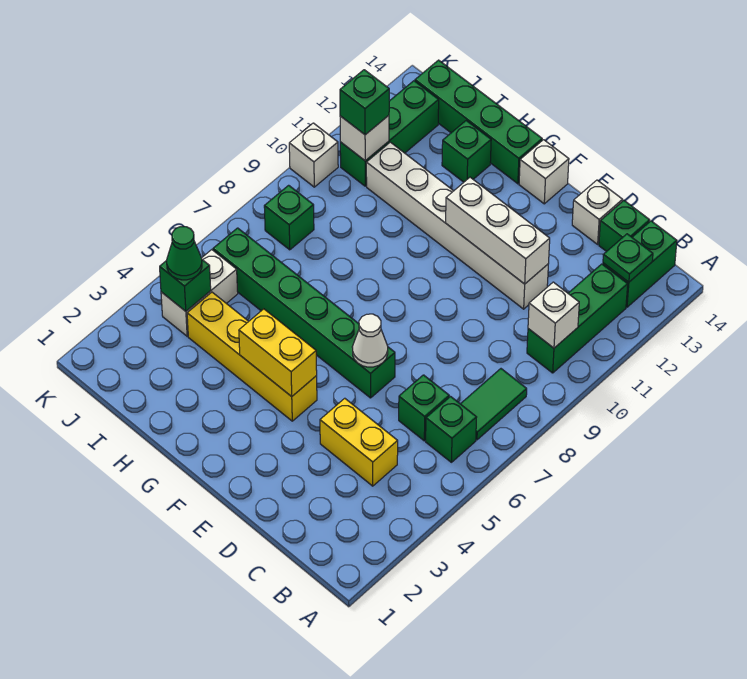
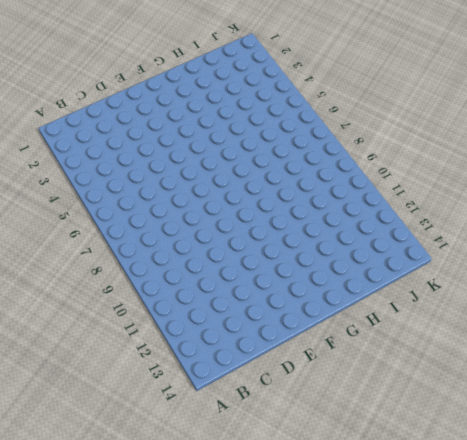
none -> green 1x1 brick [426,397,477,462]
none -> green 1x2 tile [461,369,527,440]
none -> green 1x3 brick [527,264,628,373]

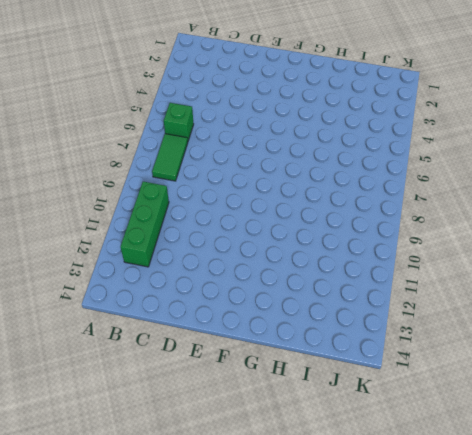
none -> green 1x2 brick [603,221,677,307]
none -> yellow 1x2 brick [320,398,398,486]
none -> green 1x1 brick [399,375,449,441]

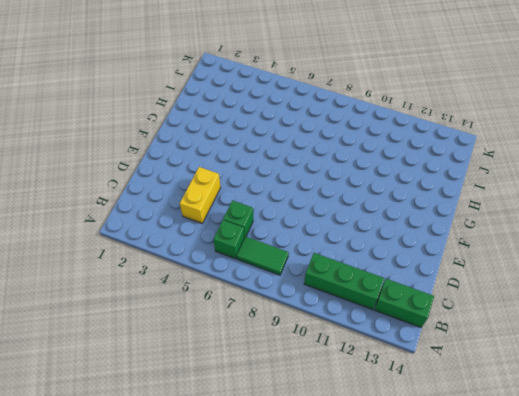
none -> green 1x1 brick [599,201,650,252]
none -> white 1x6 brick [366,142,548,309]
none -> white 1x1 brick [572,180,623,244]

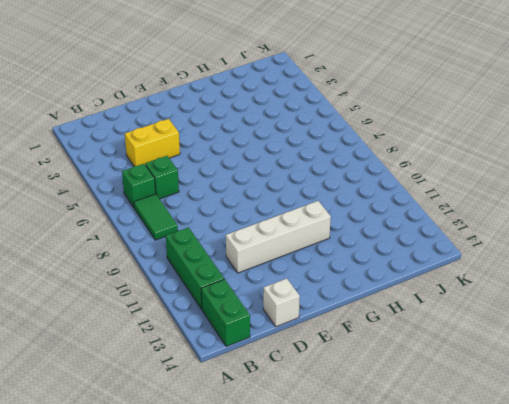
white 1x4 brick [226,201,331,273] -> white 1x6 brick [366,142,548,309]
none -> green 1x1 brick [599,201,650,252]
none -> green 1x6 brick [213,228,395,398]
none -> yellow 1x4 brick [187,292,317,421]

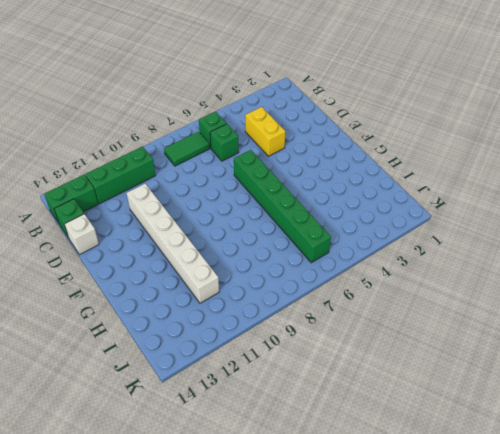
none -> yellow 1x4 brick [187,292,317,421]
none -> white 1x1 brick [519,140,569,204]
none -> green 1x4 brick [415,60,542,184]

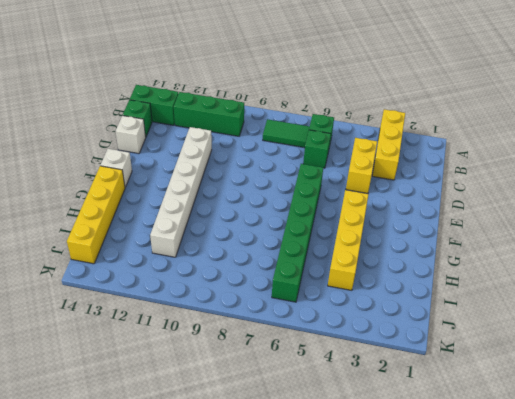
yellow 1x3 brick [372,109,405,180] -> none
yellow 1x4 brick [67,166,125,264] -> green 1x4 brick [415,60,542,184]
none -> green 1x1 brick [442,121,491,182]
none -> white 1x2 brick [161,250,238,336]
none -> green 1x1 brick [264,185,314,250]

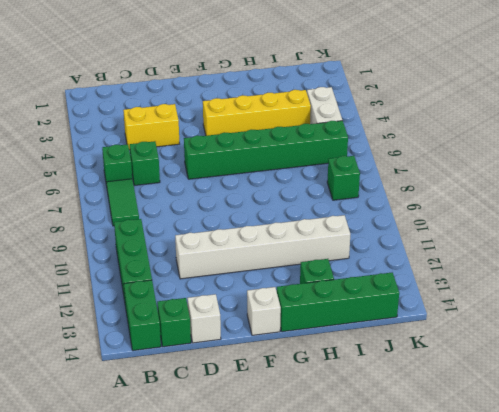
none -> green 1x3 brick [340,81,439,186]
none -> white 1x1 brick [289,123,338,187]
none -> white 1x1 brick [528,282,579,348]

